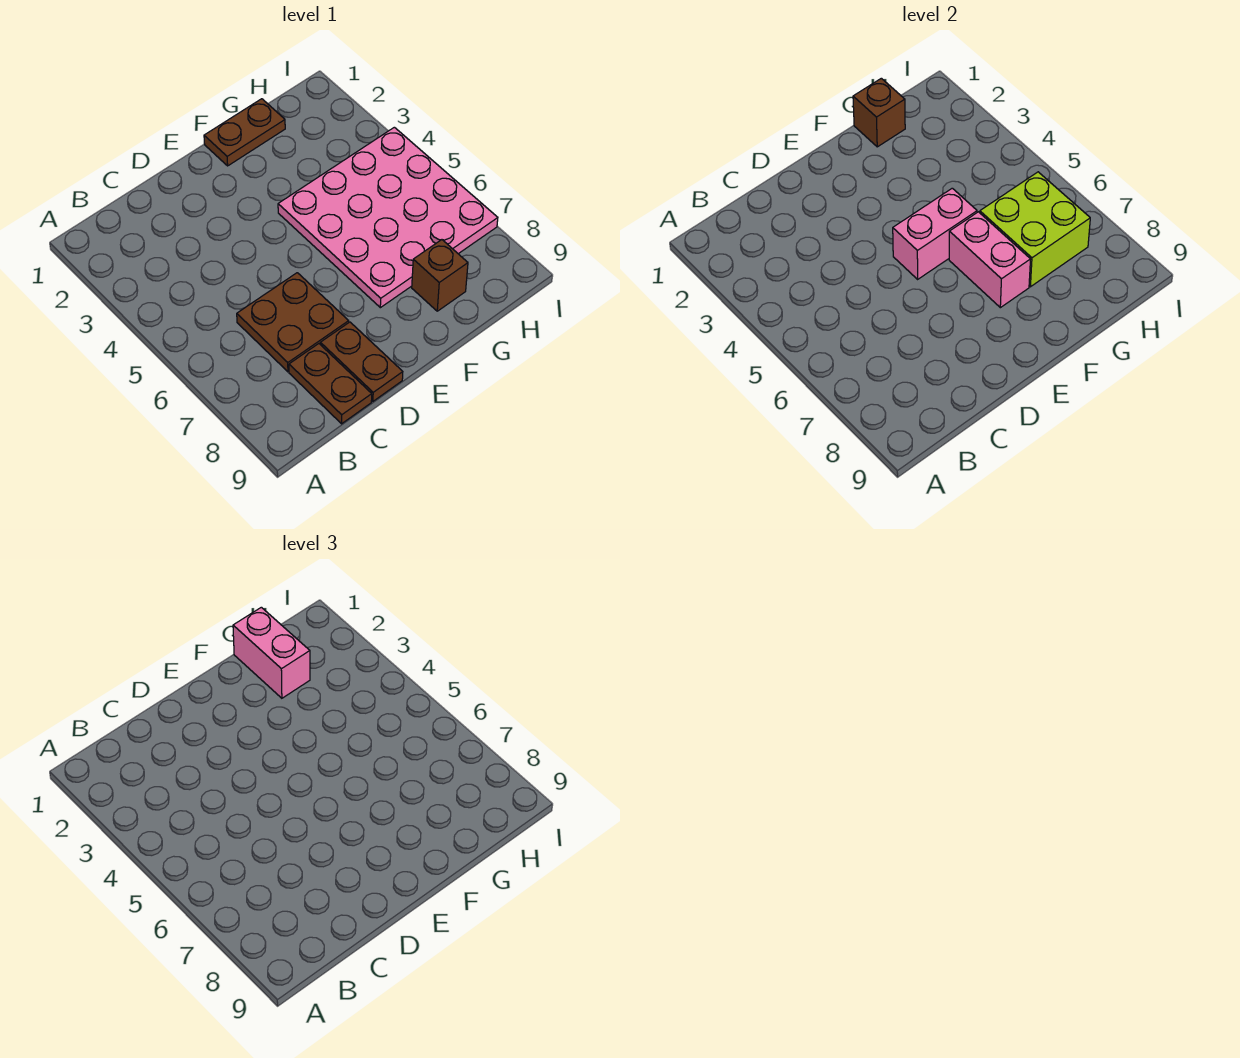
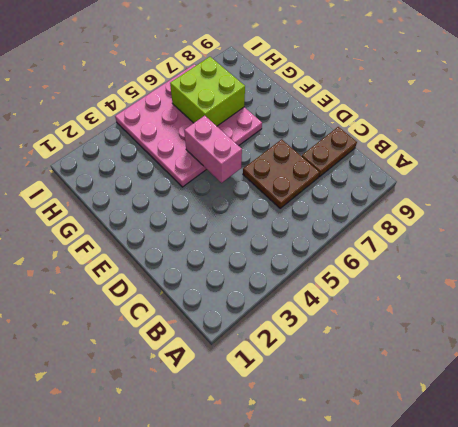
none -> brown 1x2 plate [320,322,403,401]
none -> brown 1x2 plate [204,99,285,166]

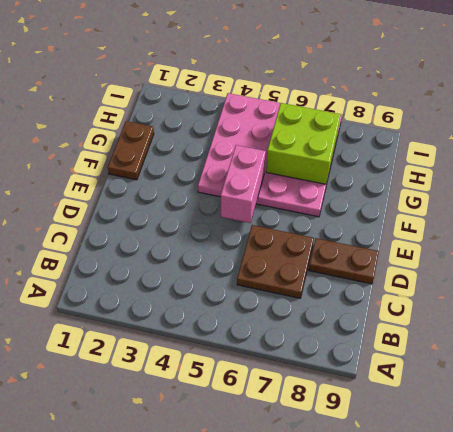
none -> brown 1x2 plate [289,344,372,424]
none -> brown 1x1 brick [412,240,468,311]

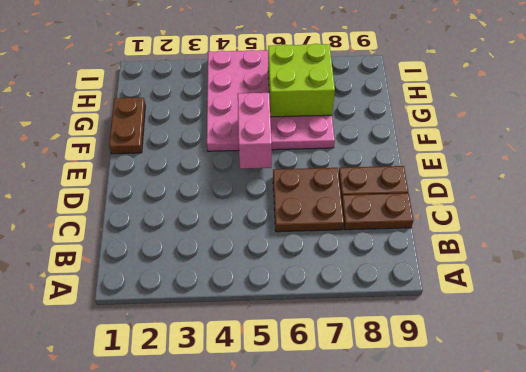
none -> brown 1x1 brick [412,240,468,311]
none -> pink 1x2 brick [949,212,1031,308]

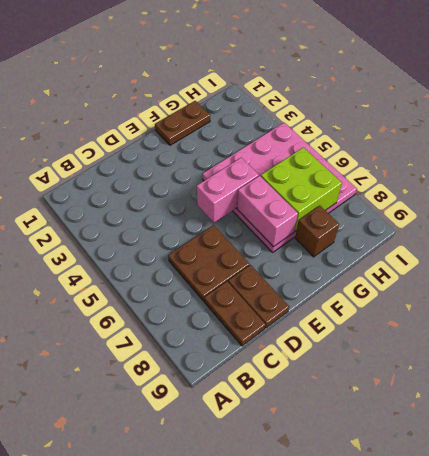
none -> brown 1x1 brick [853,78,905,147]
none -> pink 1x2 brick [233,607,310,698]

